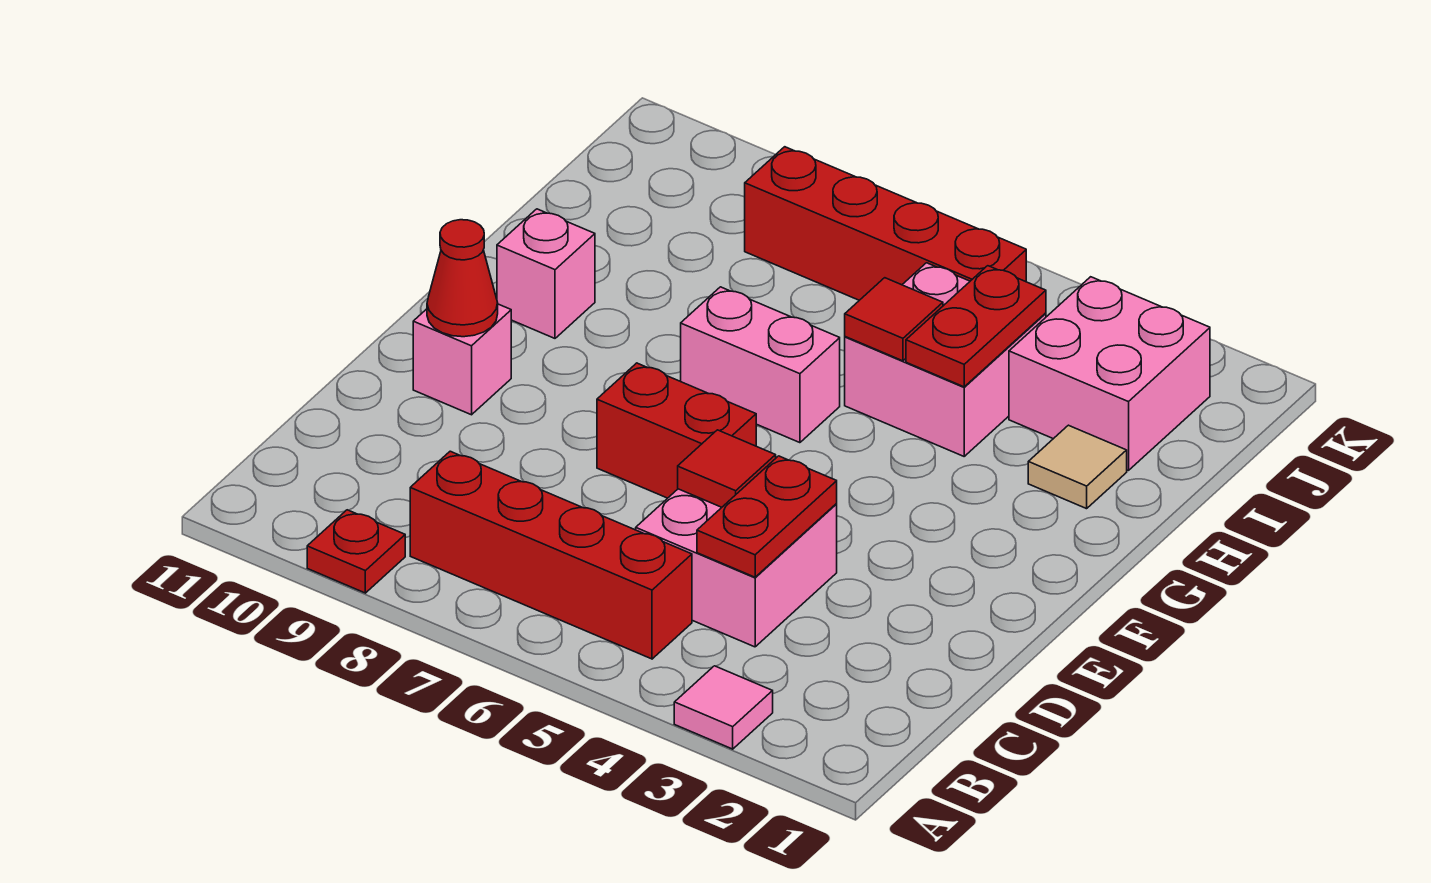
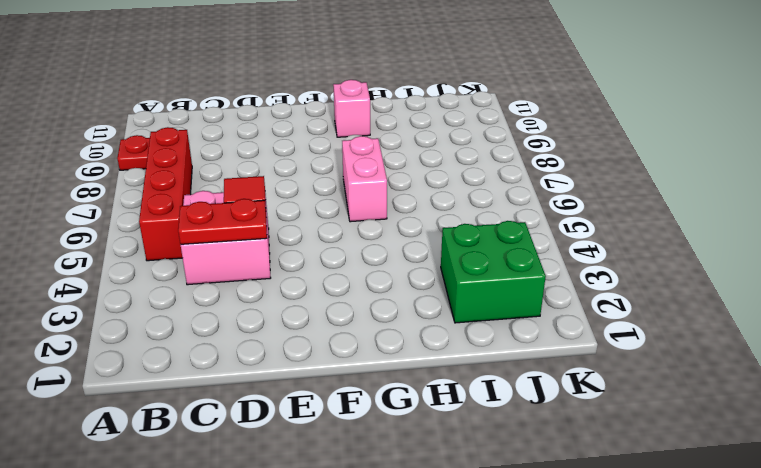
green 2x2 brick [441,221,546,323] -> pink 2x2 brick [1009,277,1210,471]
none -> pink 1x1 tile [674,666,773,749]
none -> red 1x2 brick [597,363,756,498]
none -> pink 1x1 brick [413,304,511,415]

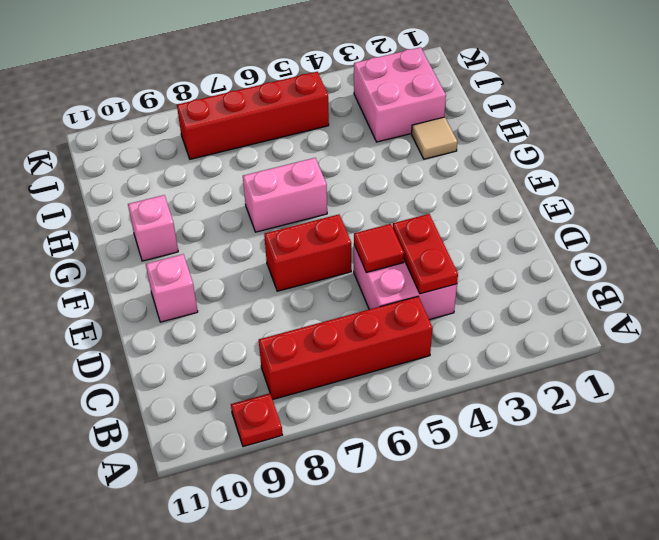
none -> pink 1x1 tile [674,666,773,749]
none -> pink 2x2 brick [845,263,1046,456]
none -> red 1x1 cone [427,220,498,337]

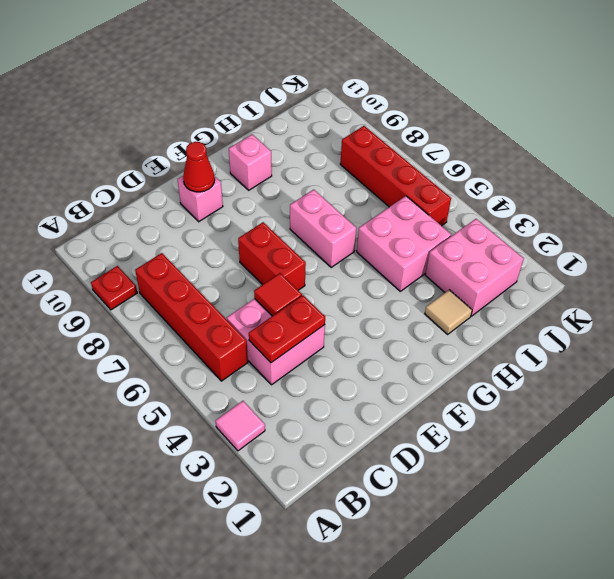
none -> red 1x2 plate [906,266,1046,387]
none -> red 1x1 tile [845,278,943,361]

